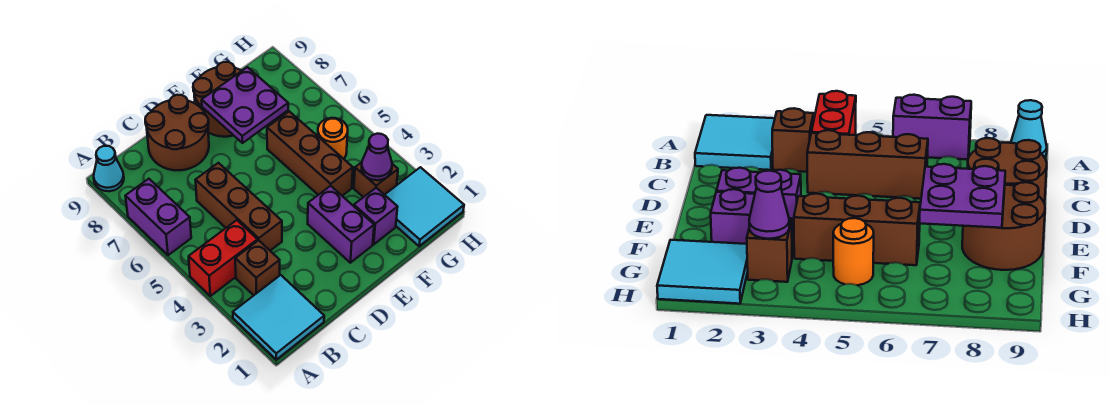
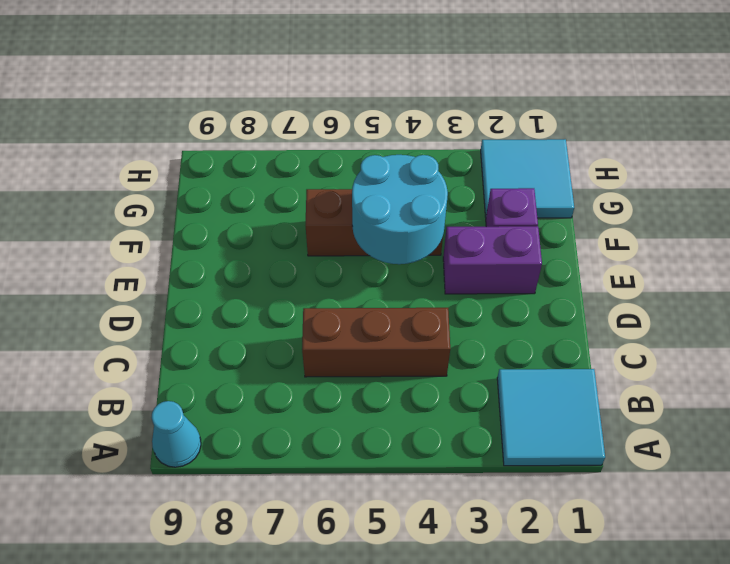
cyan 2x2 round brick [352,155,448,264] -> none
none -> red 1x2 brick [189,220,258,296]
none -> purple 1x2 brick [125,179,191,255]
none -> brown 1x1 brick [235,240,280,295]

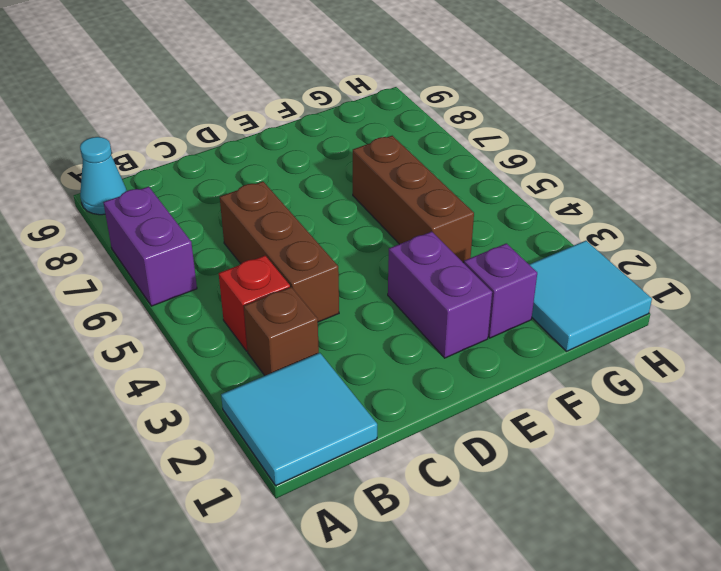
red 1x1 brick [219,256,290,351] -> red 1x2 brick [189,220,258,296]
none -> brown 2x2 round brick [145,95,209,170]
none -> brown 2x2 round brick [193,62,241,137]
none -> brown 1x1 brick [354,162,398,197]

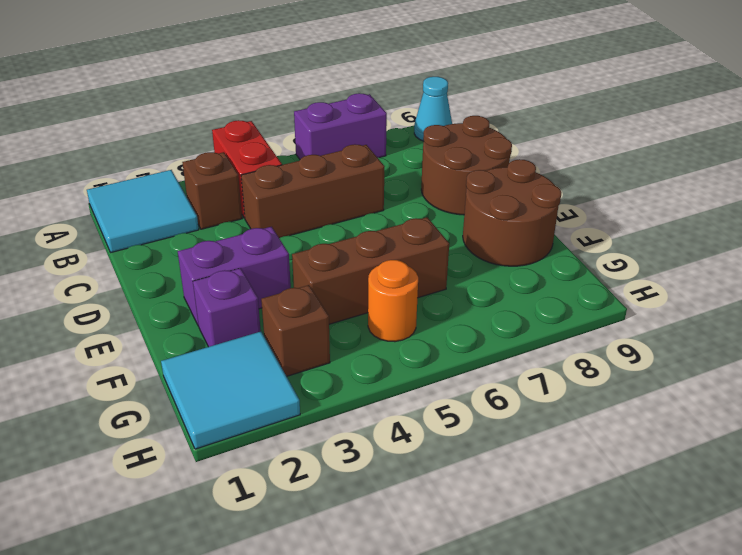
none -> purple 2x2 plate [202,67,288,143]
none -> purple 1x1 cone [362,134,392,180]

